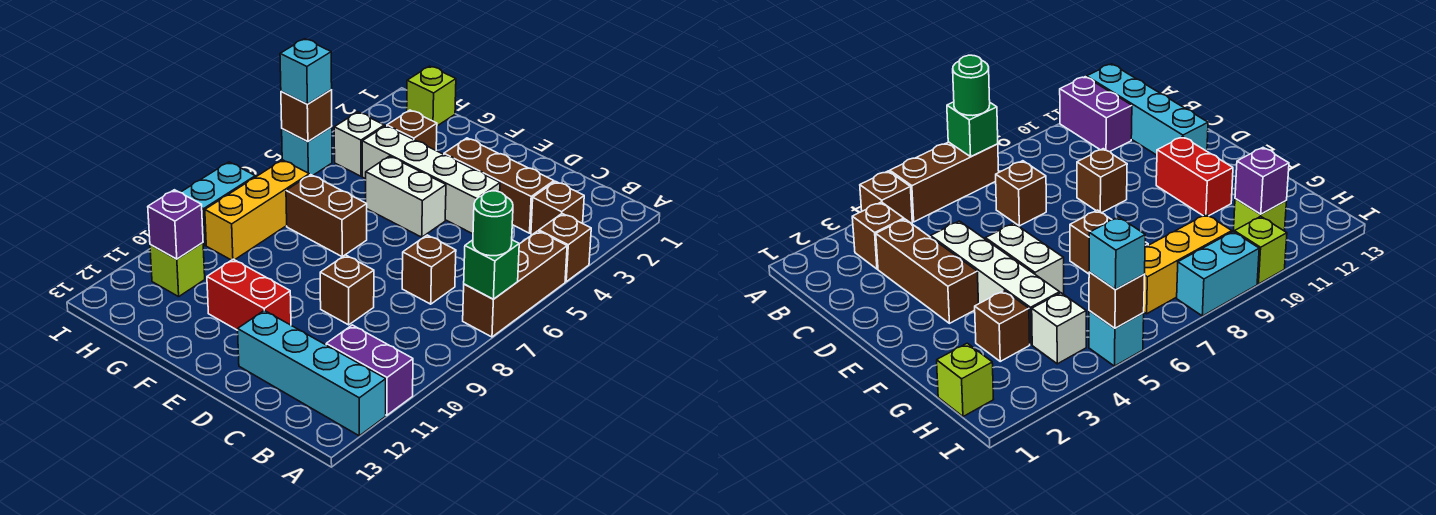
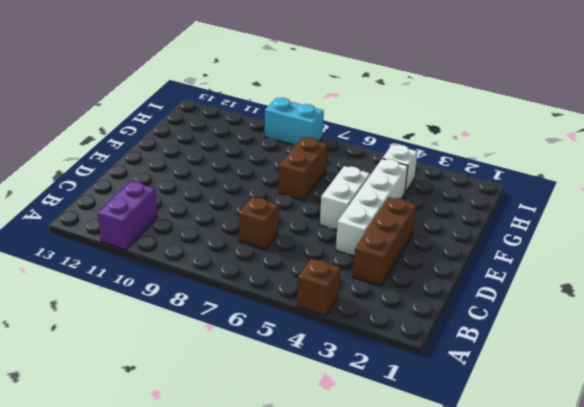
none -> brown 1x3 brick [463,231,567,337]
none -> cyan 1x4 brick [238,310,386,436]
none -> brown 1x1 brick [531,181,584,235]

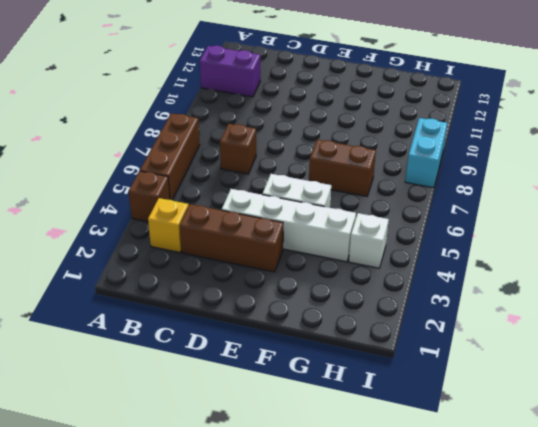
yellow 1x1 brick [148,198,188,253] -> brown 1x1 brick [531,181,584,235]
none -> cyan 1x4 brick [238,310,386,436]
none -> brown 1x1 brick [320,255,374,325]
none -> red 1x2 brick [207,259,291,330]

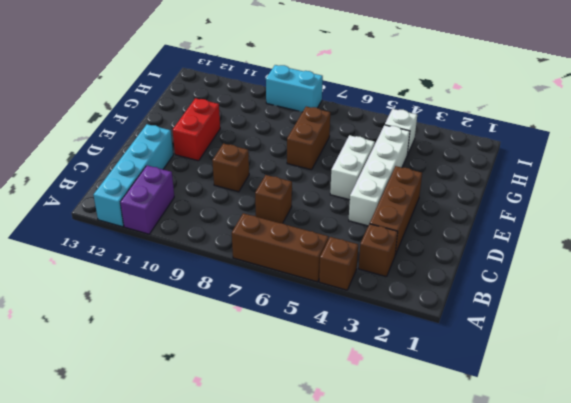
none -> brown 1x1 brick [387,110,437,150]
none -> lime 1x1 brick [407,66,456,126]
none -> yellow 1x3 brick [205,160,309,260]

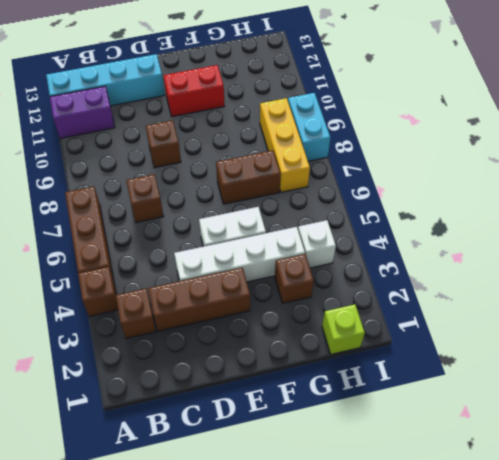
none -> lime 1x1 brick [150,243,205,297]
none -> cyan 1x1 brick [282,127,332,175]
none -> lime 1x1 brick [1234,216,1287,284]

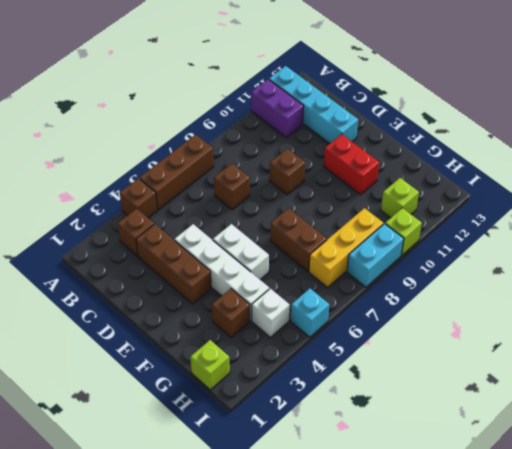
none -> green 1x1 brick [464,240,519,299]
none -> purple 1x1 brick [148,190,203,259]
none -> brown 1x1 brick [281,90,332,142]

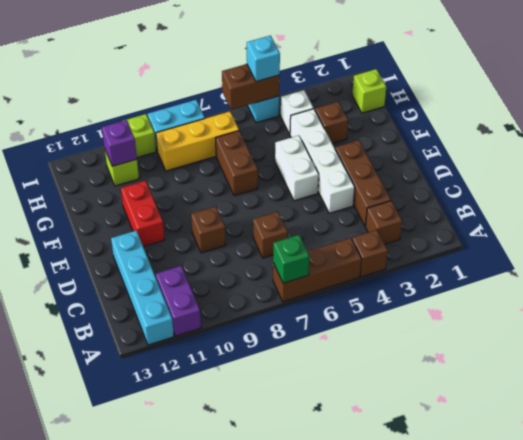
brown 1x2 brick [222,64,280,110] -> brown 1x1 brick [281,90,332,142]
none -> green 1x1 round brick [473,191,513,256]

